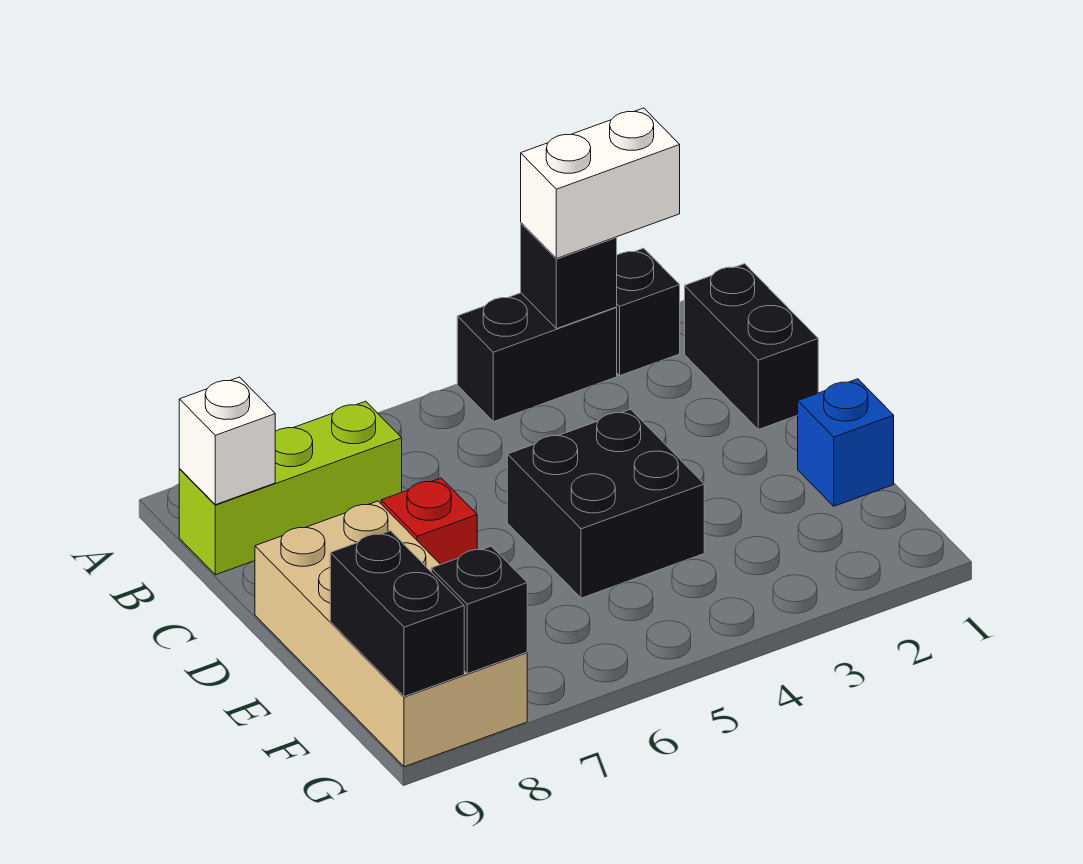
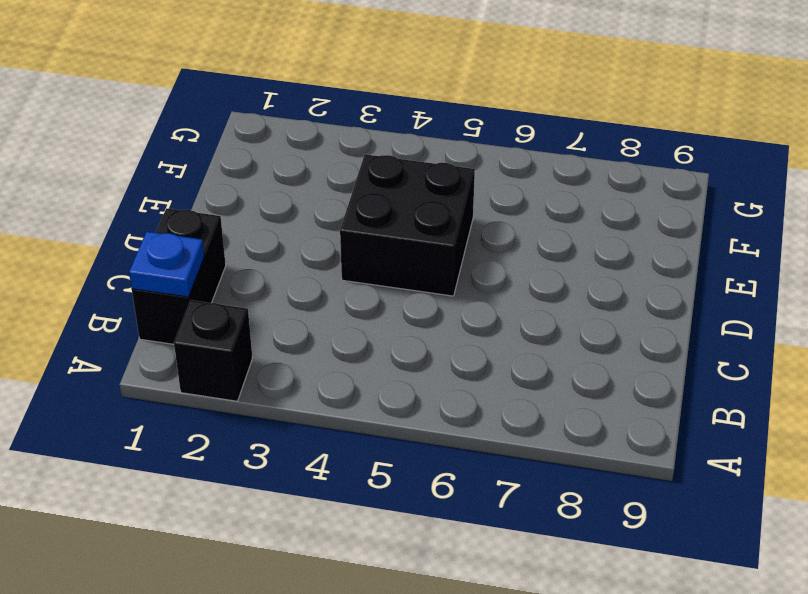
blue 1x1 plate [129,232,204,297] -> none
none -> black 1x2 brick [457,293,617,422]
none -> lime 1x3 brick [179,401,402,575]
none -> red 1x1 brick [381,478,477,564]

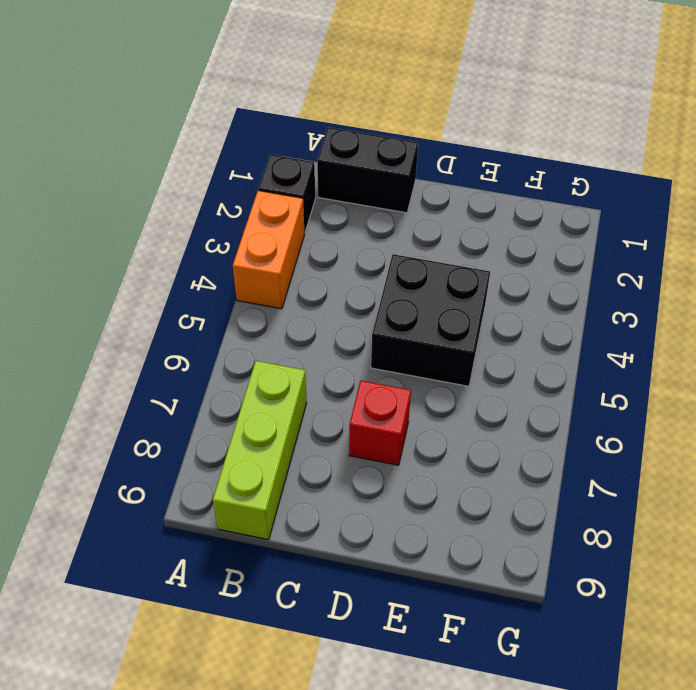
orange 1x2 brick [233,191,305,309] -> black 1x2 brick [457,293,617,422]
none -> tan 2x4 brick [255,501,527,767]
none -> blue 1x1 brick [797,379,894,506]
none -> black 1x1 brick [521,223,617,329]

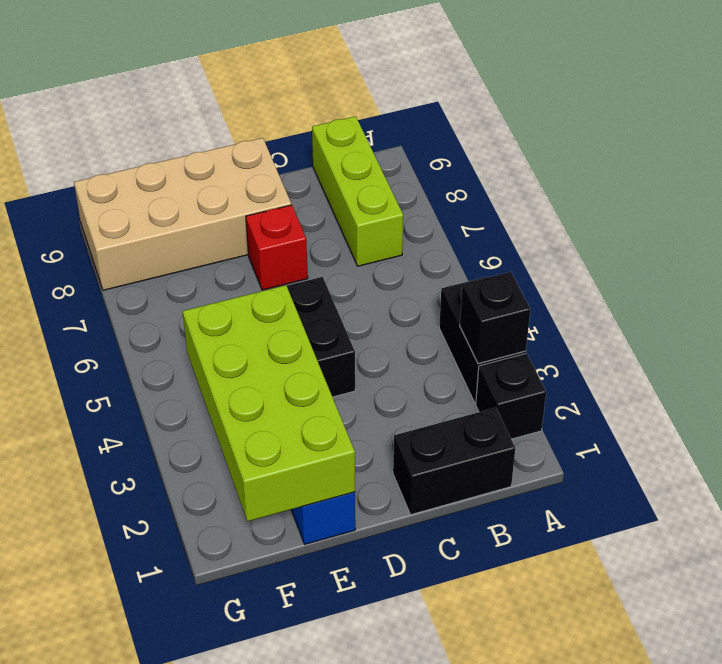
lime 2x4 brick [183,285,355,521] -> none
none -> white 1x1 brick [179,377,275,505]
none -> black 1x2 brick [330,531,464,697]
none -> black 1x1 brick [431,546,527,674]

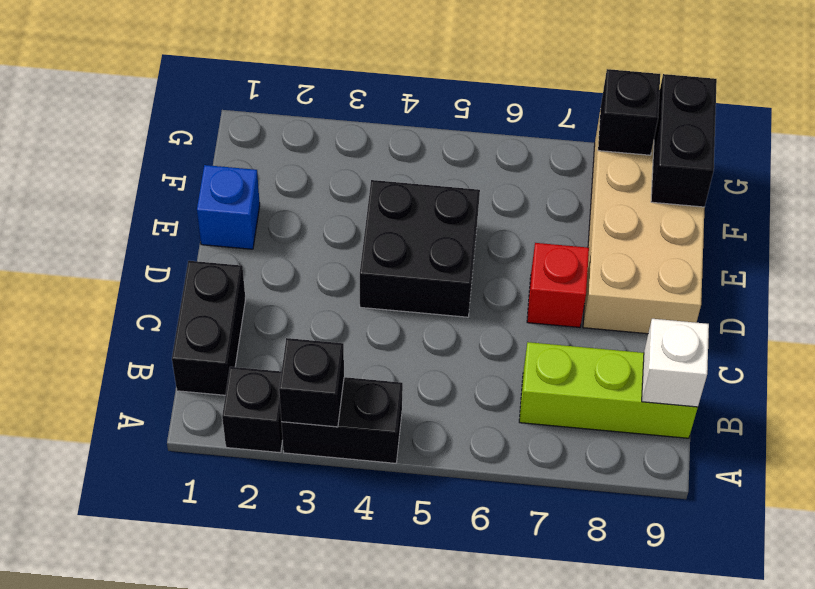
none -> white 1x2 brick [521,108,680,259]

